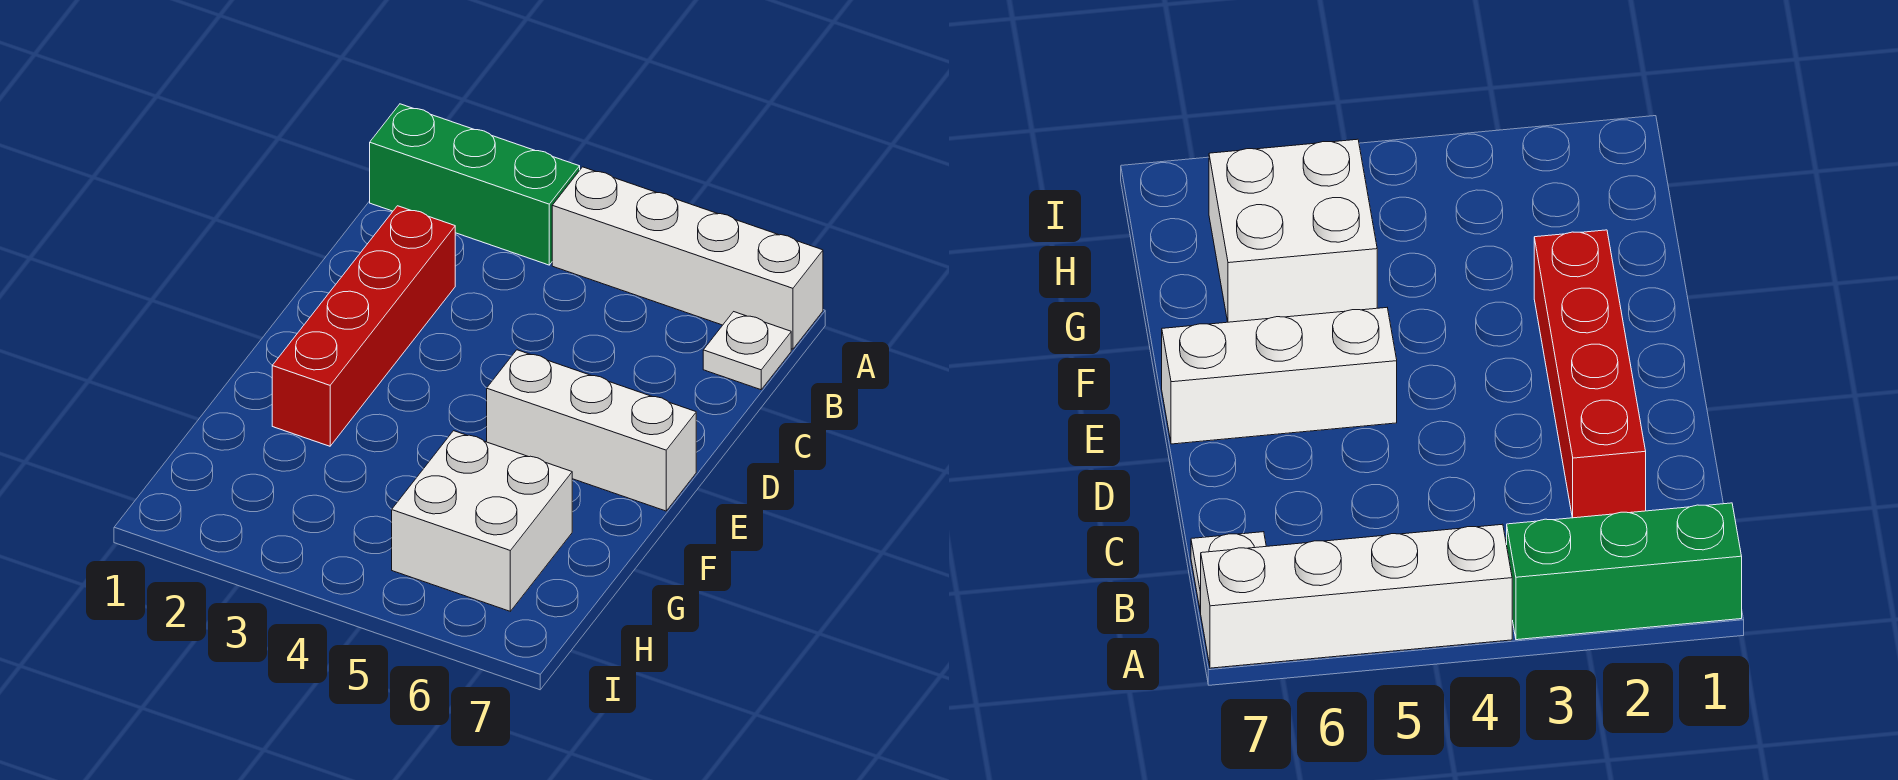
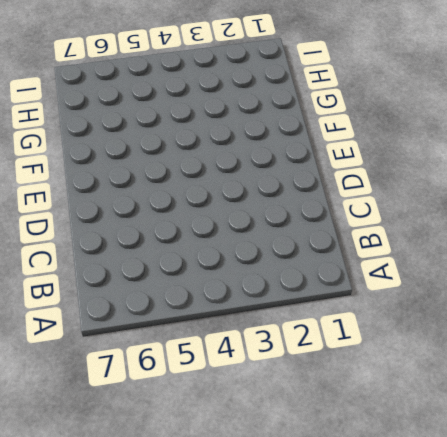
none -> green 1x3 brick [370,104,580,265]
none -> white 1x4 brick [552,167,823,349]

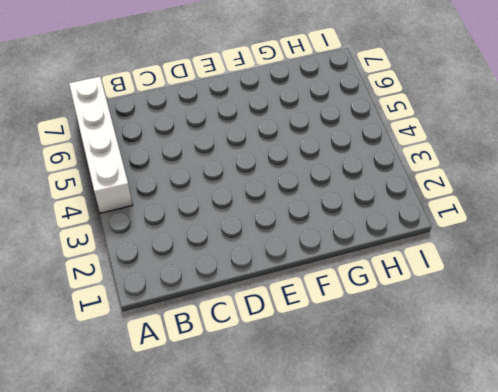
none -> green 1x3 brick [370,104,580,265]
none -> white 1x1 plate [703,312,791,390]

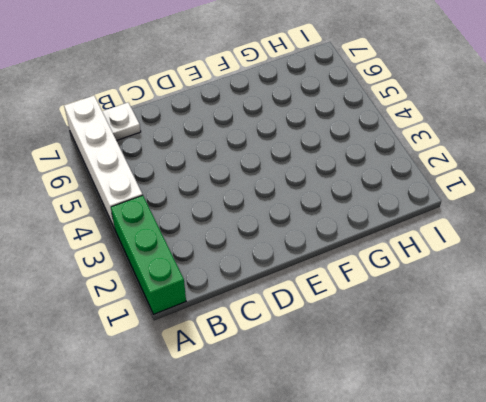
none -> red 1x4 brick [272,206,455,446]
none -> white 1x3 brick [487,350,696,511]

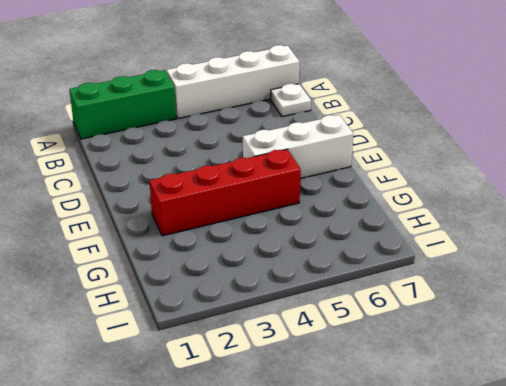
red 1x4 brick [149,149,301,236] -> red 1x4 brick turned to [272,206,455,446]
none -> white 2x2 brick [392,431,572,611]

